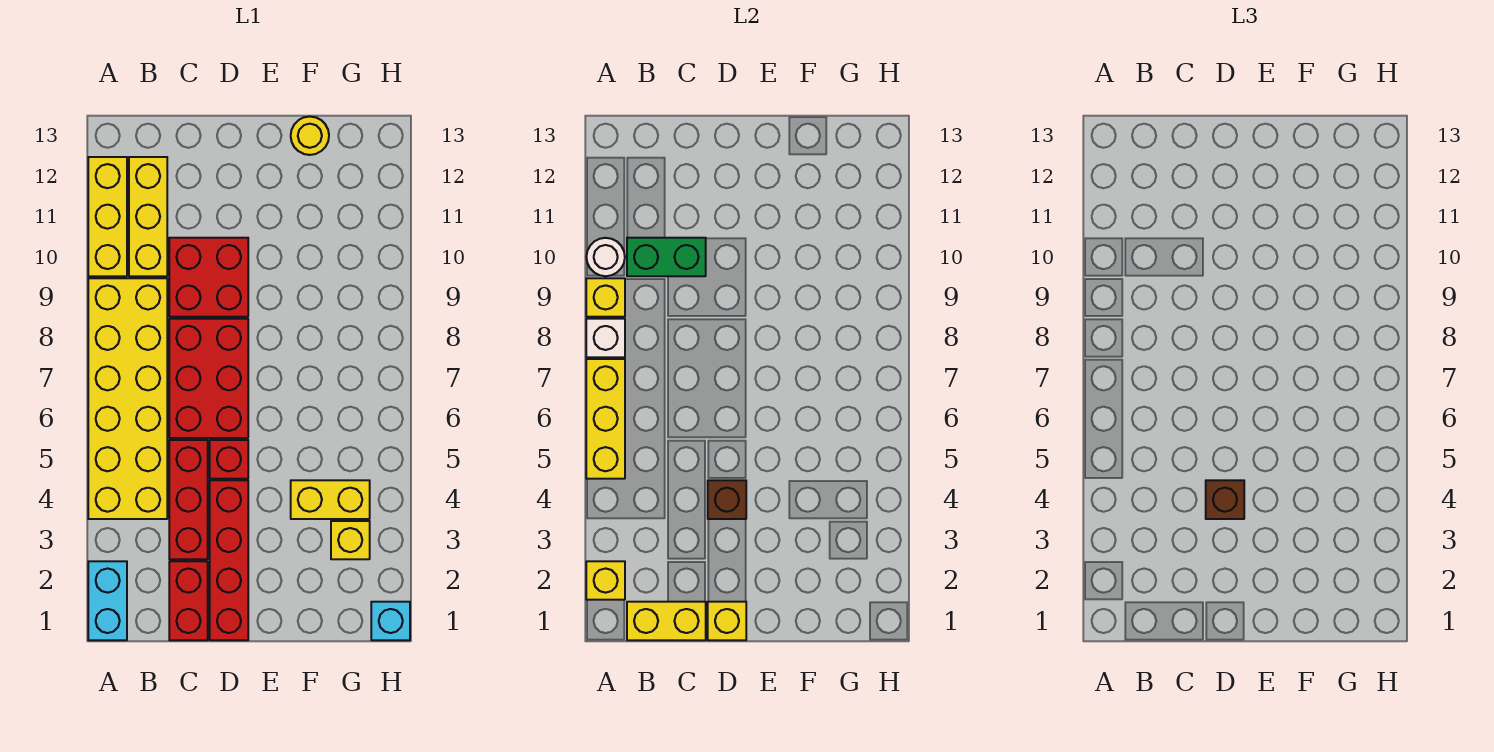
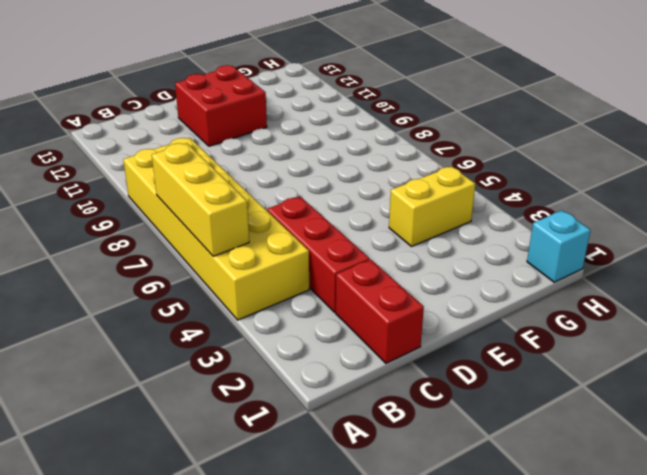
red 2x2 brick [175,65,267,146] -> red 2x2 brick moved to [169,238,248,317]
none -> cyan 1x2 brick [88,561,127,640]
none -> yellow 1x3 brick [88,157,127,276]
none -> yellow 1x3 brick [129,157,167,276]

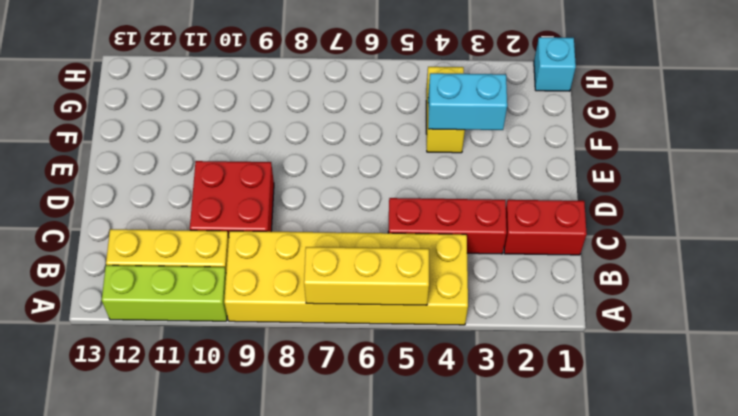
lime 1x3 brick [102,265,227,321] -> yellow 1x3 brick [88,157,127,276]
cyan 1x2 brick [428,73,507,130] -> cyan 1x2 brick moved to [88,561,127,640]
none -> red 2x3 brick [169,319,248,438]
none -> red 1x4 brick [210,480,248,640]
none -> red 1x1 brick [210,440,248,479]

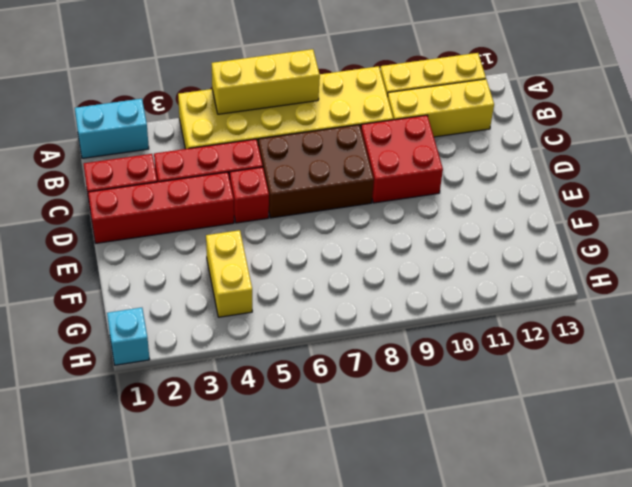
brown 2x3 brick [258,125,374,218] -> red 2x3 brick [169,319,248,438]
none -> yellow 1x1 round brick [291,117,329,155]
none -> yellow 1x1 brick [331,521,370,559]
none -> yellow 1x1 brick [586,561,625,600]

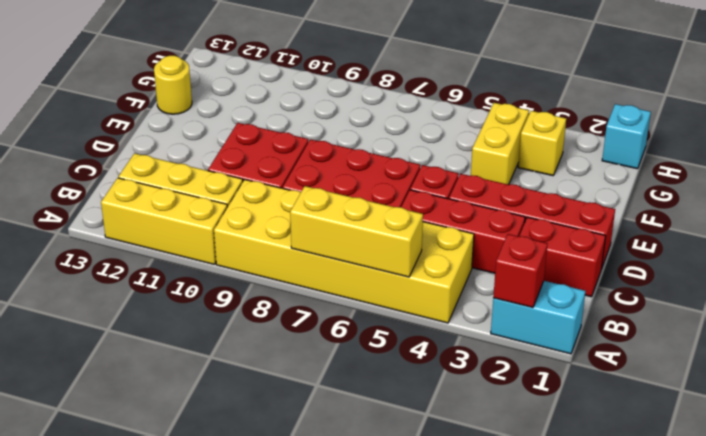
red 1x1 brick [493,234,548,308] -> yellow 1x1 brick [586,561,625,600]
none -> white 1x1 brick [586,319,625,357]
none -> yellow 1x1 brick [586,278,625,317]
none -> white 1x1 round brick [586,238,625,276]

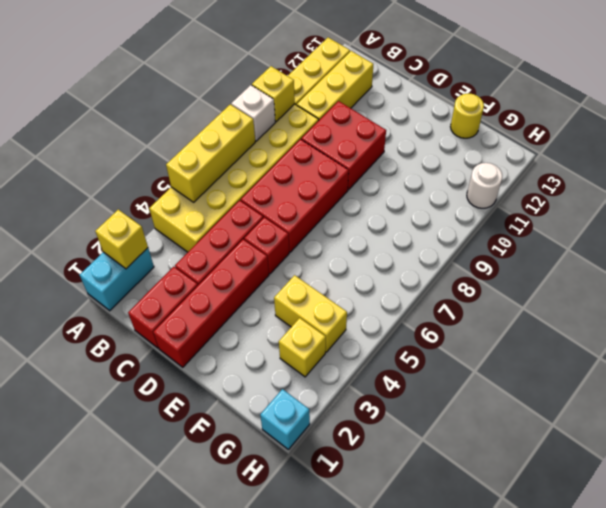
white 1x1 round brick [467,163,502,208] -> white 1x1 round brick moved to [586,238,625,276]
none -> yellow 1x2 brick [627,602,706,640]
none -> green 1x2 brick [627,238,706,276]
none -> yellow 1x1 brick [708,602,746,640]

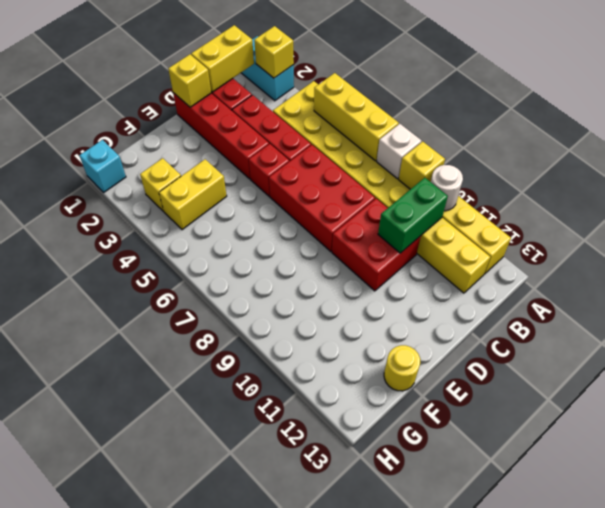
none -> brown 1x1 brick [708,480,746,519]
none -> brown 1x1 brick [1206,480,1244,519]

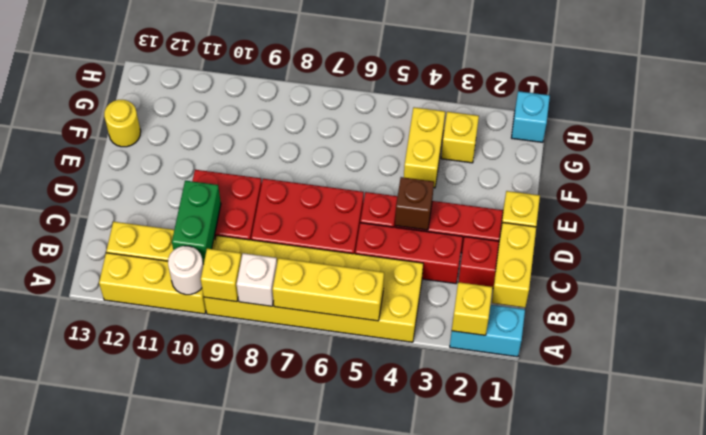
none -> brown 1x1 brick [1206,480,1244,519]

